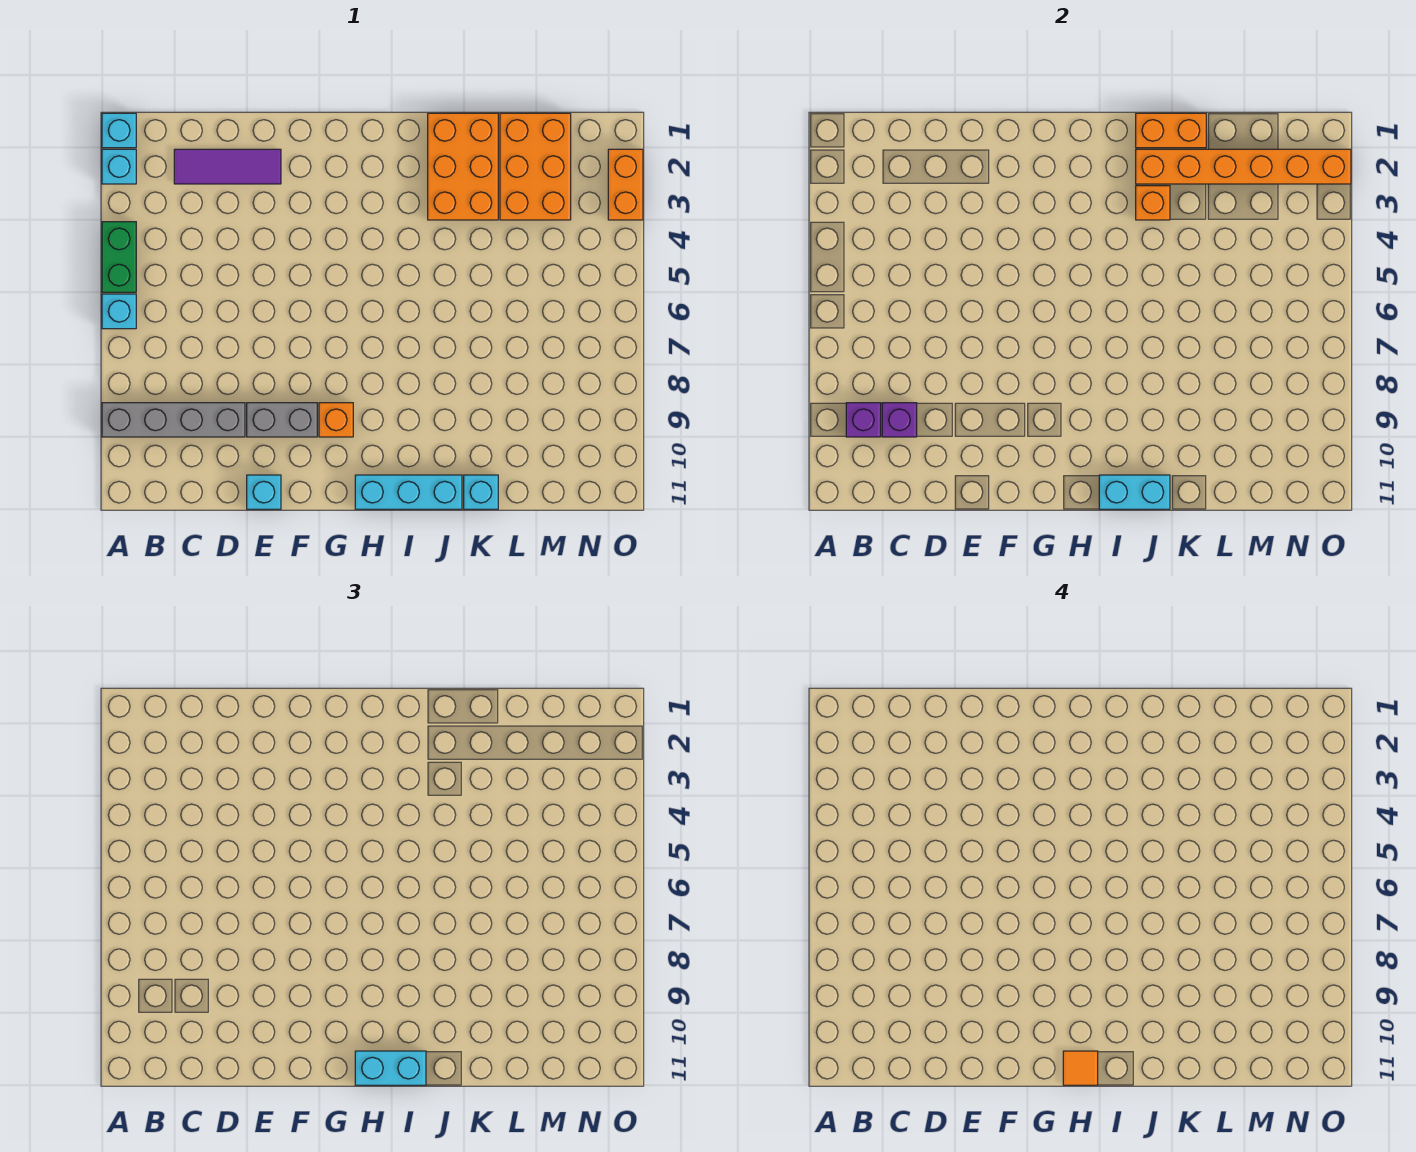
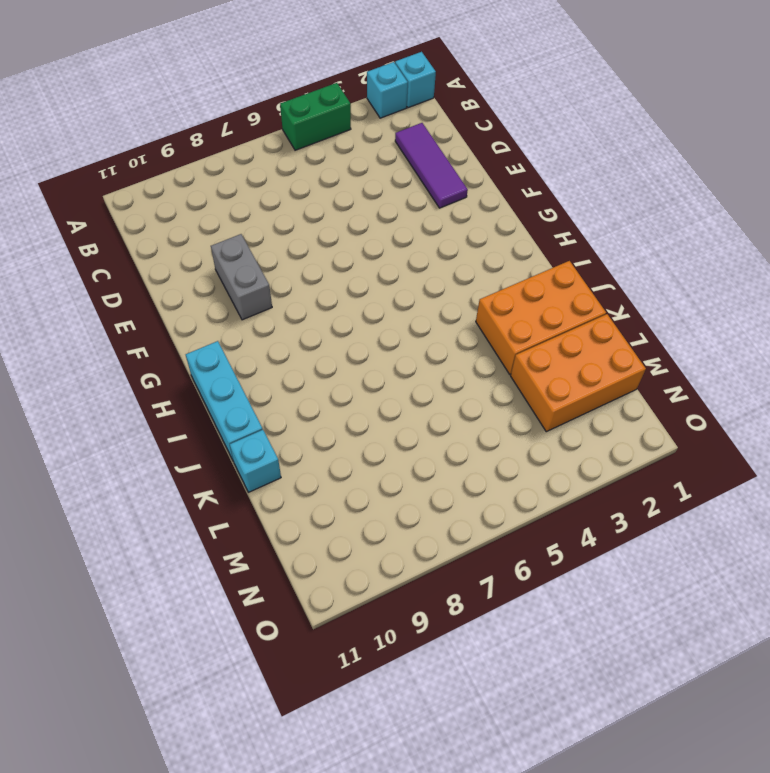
none -> cyan 1x1 brick [102,294,136,329]
none -> grey 1x4 brick [102,403,245,437]
none -> cyan 1x1 brick [247,475,281,509]

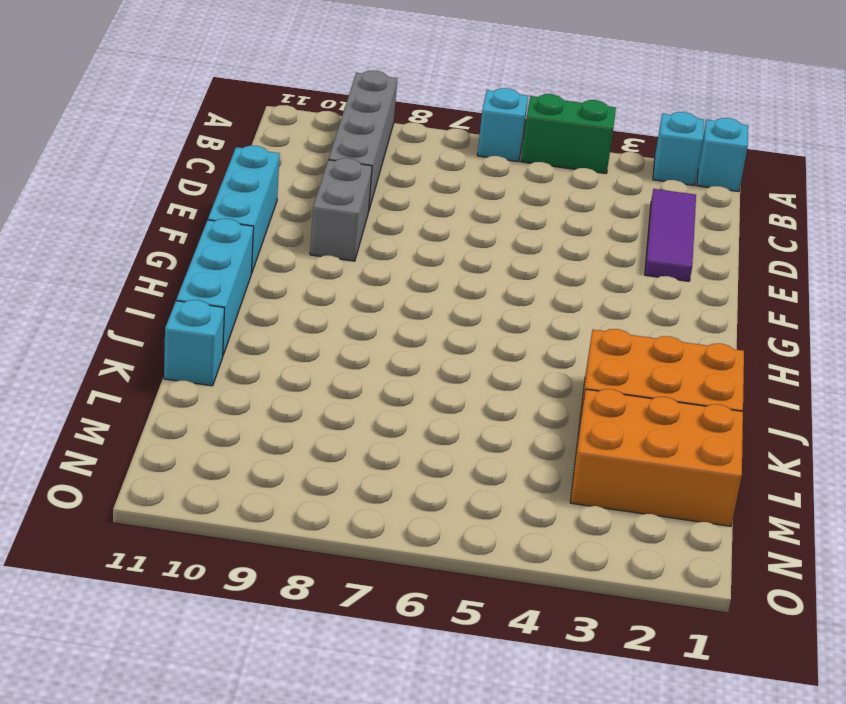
cyan 1x3 brick [208,146,280,273] -> cyan 1x1 brick [247,475,281,509]
none -> orange 1x1 brick [319,403,353,437]
none -> orange 1x2 brick [608,149,643,220]
none -> purple 1x1 brick [846,403,881,437]

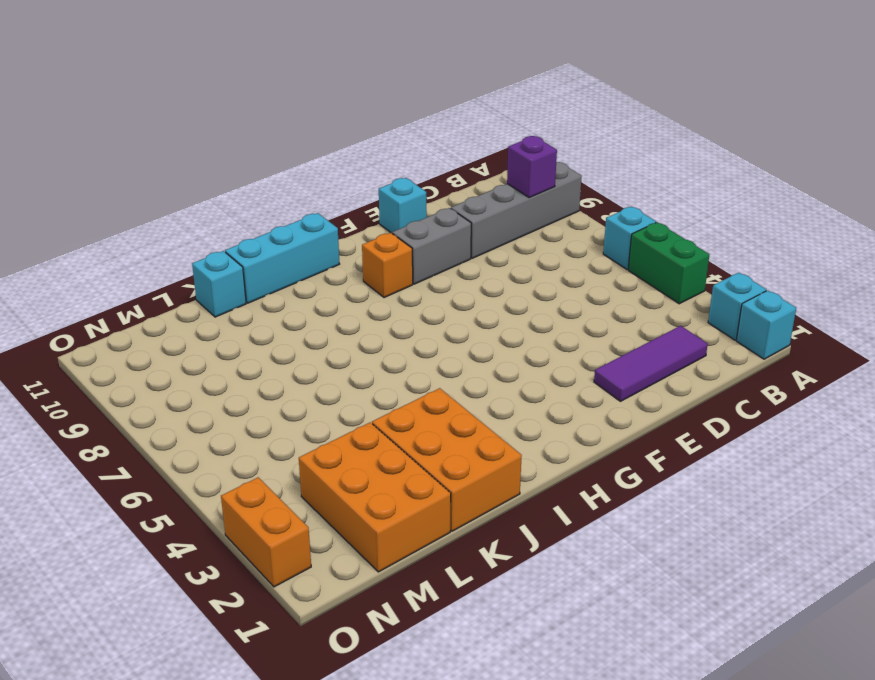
none -> purple 1x1 brick [882,403,917,437]
none -> cyan 1x2 brick [1099,475,1170,509]
none -> orange 1x2 brick [1136,113,1206,148]

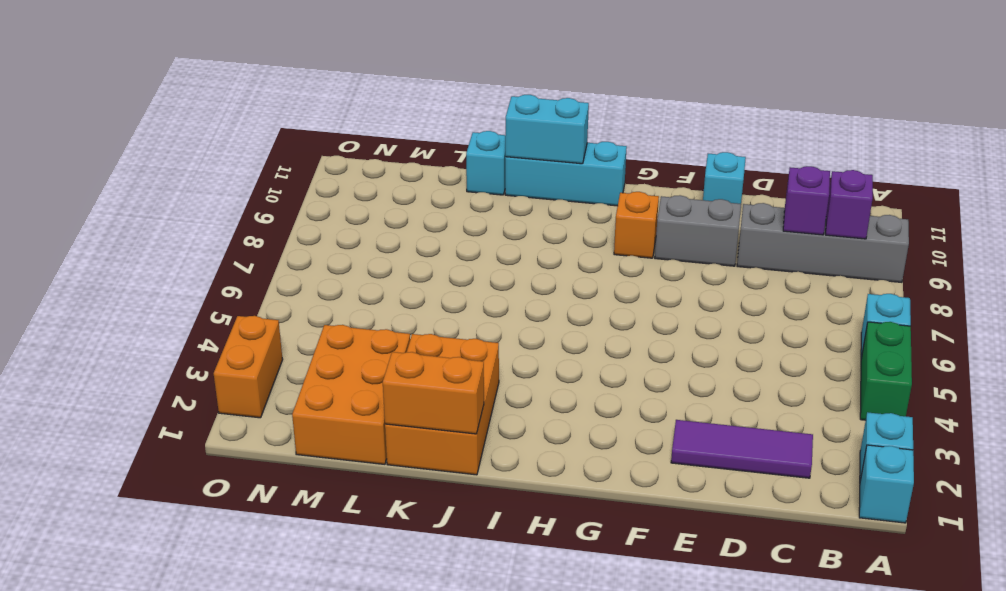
none -> orange 1x6 brick [1136,149,1351,184]
none -> orange 1x1 brick [1136,186,1170,220]
none -> cyan 1x2 brick [355,1051,426,1085]

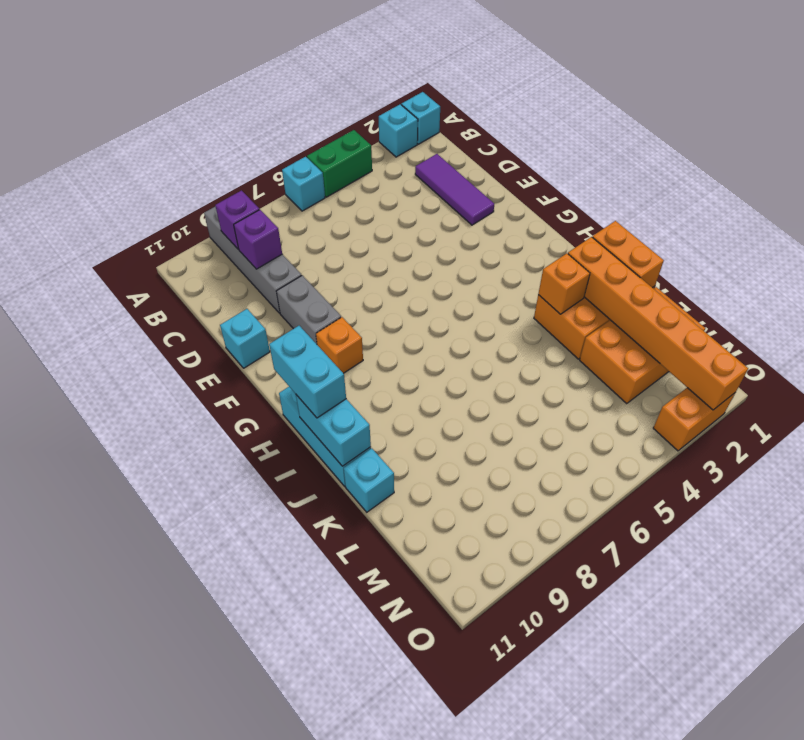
none -> orange 1x1 tile [1063,1051,1098,1085]

